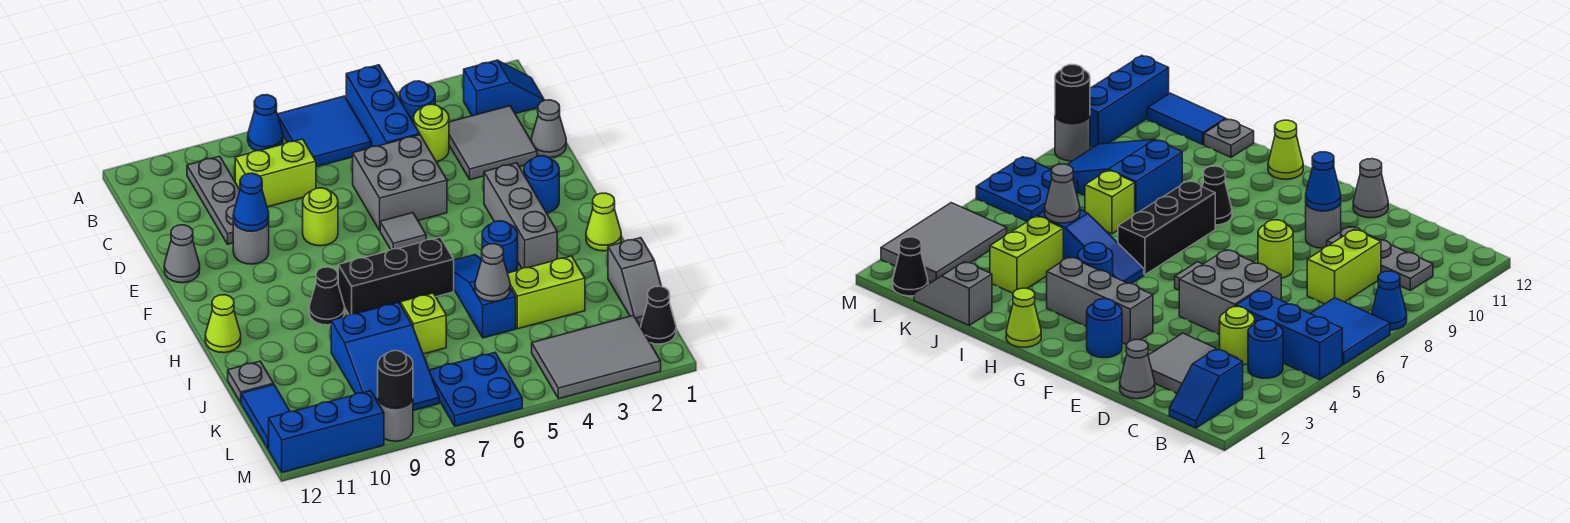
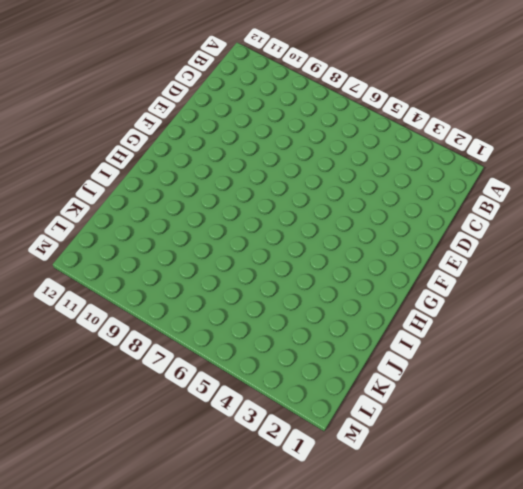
none -> blue 1x3 brick [346,65,420,147]
none -> blue 2x2 tile [277,96,371,167]
none -> blue 1x1 cone [248,95,283,151]
none -> blue 1x2 slope [464,60,544,116]

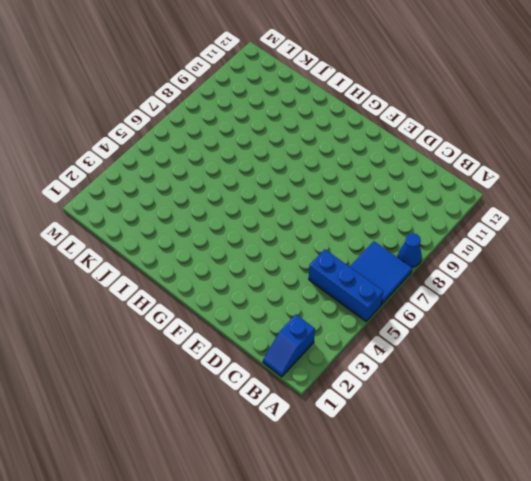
none -> blue 1x1 round brick [400,81,435,123]
none -> grey 1x3 plate [187,156,240,244]
none -> grey 2x2 tile [449,106,537,180]
none -> lime 1x1 round brick [414,104,449,162]

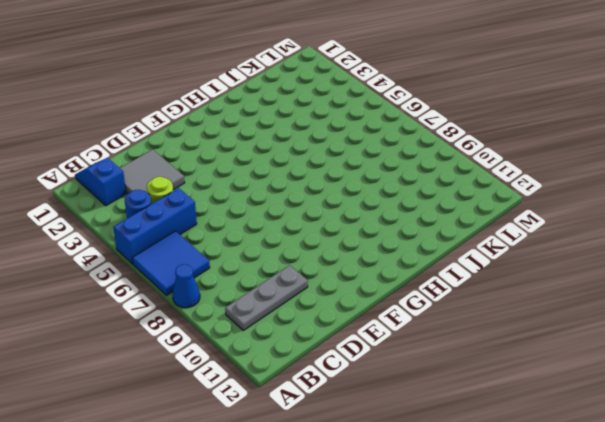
none -> lime 1x2 brick [235,139,316,207]
none -> grey 1x1 cone [531,100,566,158]
none -> grey 2x2 brick [353,135,447,230]
none -> lime 1x1 round brick [303,188,338,246]

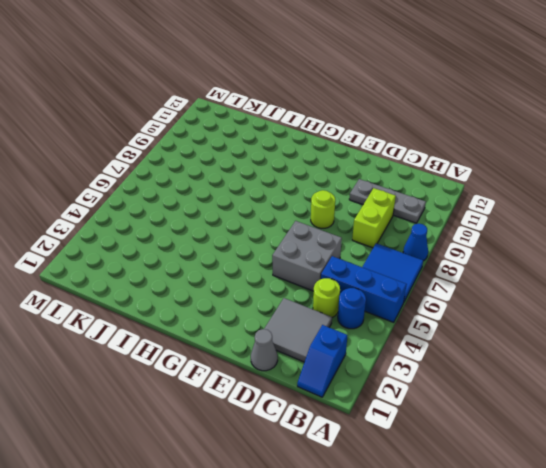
none -> grey 1x1 round brick [233,221,269,264]
none -> grey 1x1 cone [164,225,200,283]
none -> blue 1x1 round brick [524,156,559,213]
none -> grey 1x3 brick [484,163,557,268]

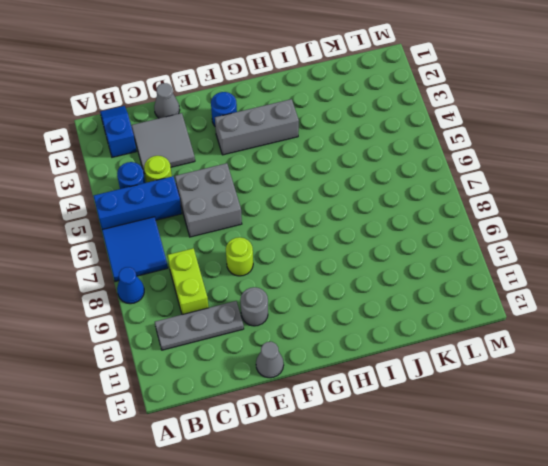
none -> grey 1x1 tile [380,213,426,249]
none -> lime 1x1 cone [586,193,621,251]
none -> blue 1x1 round brick [482,221,518,273]
none -> blue 1x3 slope [454,255,516,338]

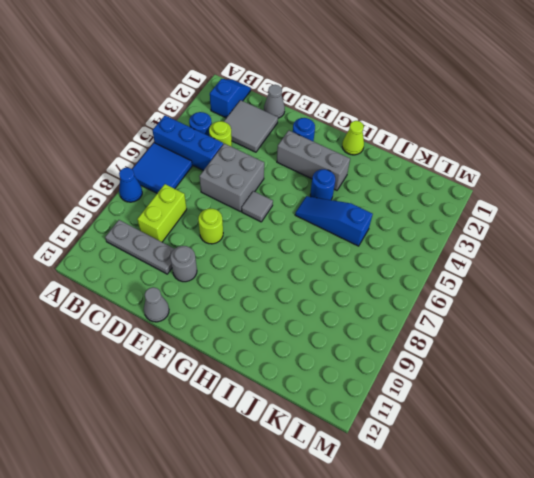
none -> black 1x3 brick [338,237,454,314]
none -> black 1x1 cone [309,267,345,325]
none -> lime 1x1 cone [205,295,241,353]
none -> grey 1x2 slope [608,238,661,323]

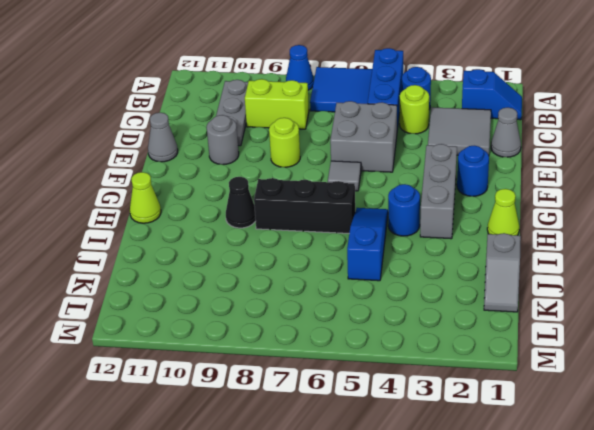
none -> lime 1x2 brick [508,256,585,329]
none -> lime 1x1 brick [401,293,446,354]
none -> blue 2x3 slope [331,302,439,411]
none -> grey 1x1 plate [228,361,274,402]

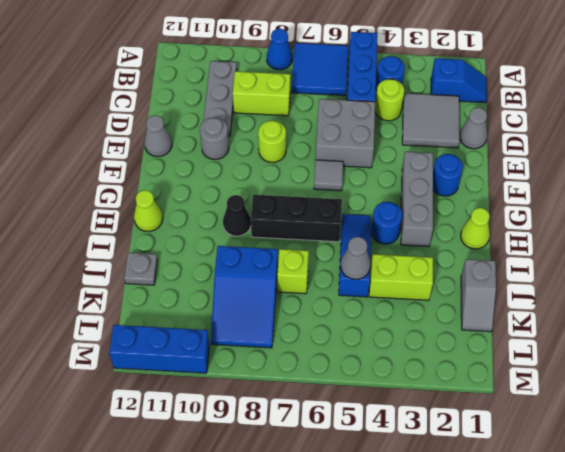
none -> blue 1x2 tile [241,385,290,449]
none -> black 1x1 cone [641,286,676,344]
none -> grey 2x3 tile [532,315,661,399]
none -> blue 2x2 plate [429,353,522,426]

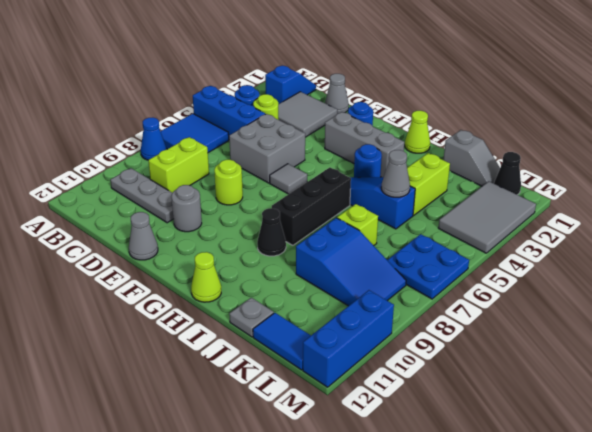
none -> grey 1x1 round brick [378,400,413,441]
none -> blue 1x1 cone [233,173,269,231]
none -> black 1x1 round brick [378,351,413,408]

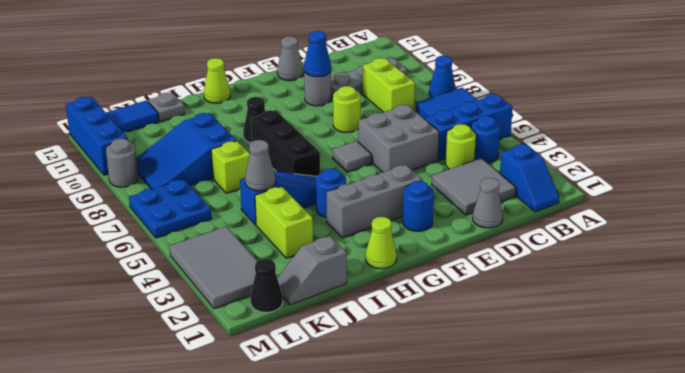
none -> black 1x1 round brick [378,351,413,408]

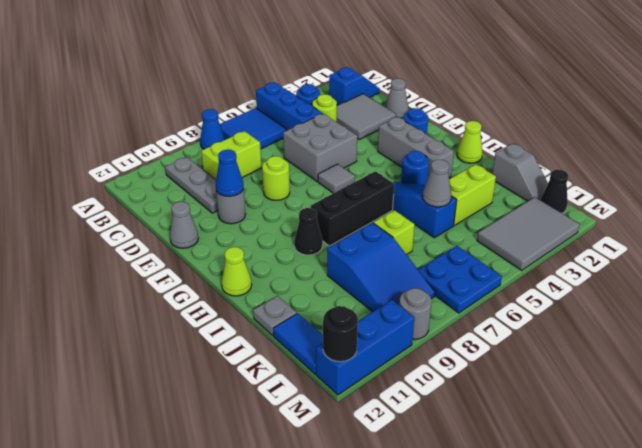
black 1x1 round brick [323,306,358,362] -> black 1x1 round brick moved to [378,351,413,408]

